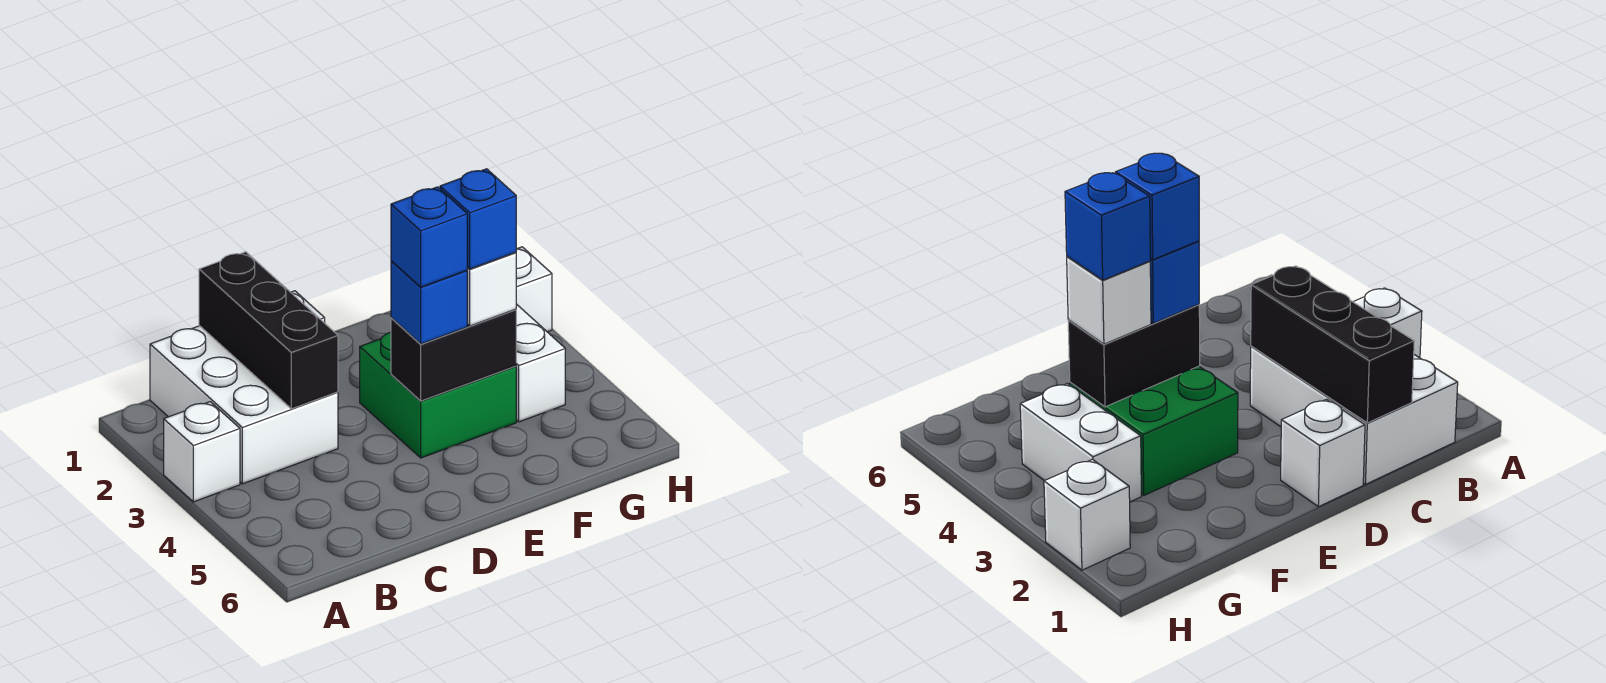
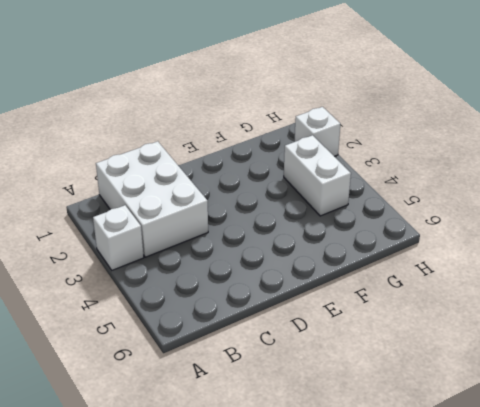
none -> white 1x1 brick [1281,399,1365,507]
none -> green 2x2 brick [360,332,516,458]
none -> black 1x3 brick [199,252,338,409]

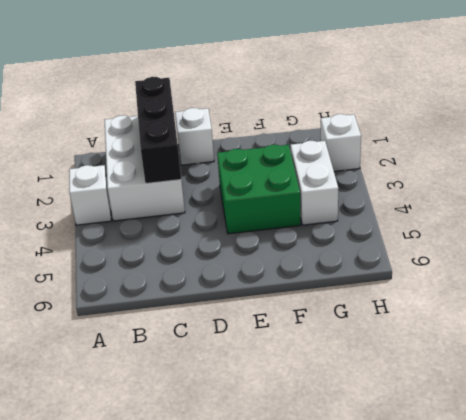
none -> black 1x2 brick [391,309,516,401]
none -> blue 1x1 brick [391,261,467,344]
none -> white 1x1 brick [467,252,516,326]

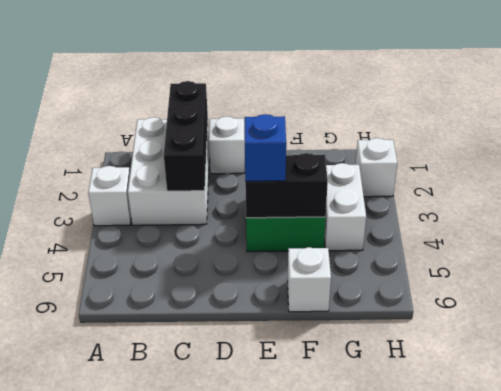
white 1x1 brick [287,247,331,312] -> white 1x1 brick moved to [467,252,516,326]
none -> blue 1x1 brick [391,187,467,287]
none -> blue 1x1 brick [440,169,516,269]

